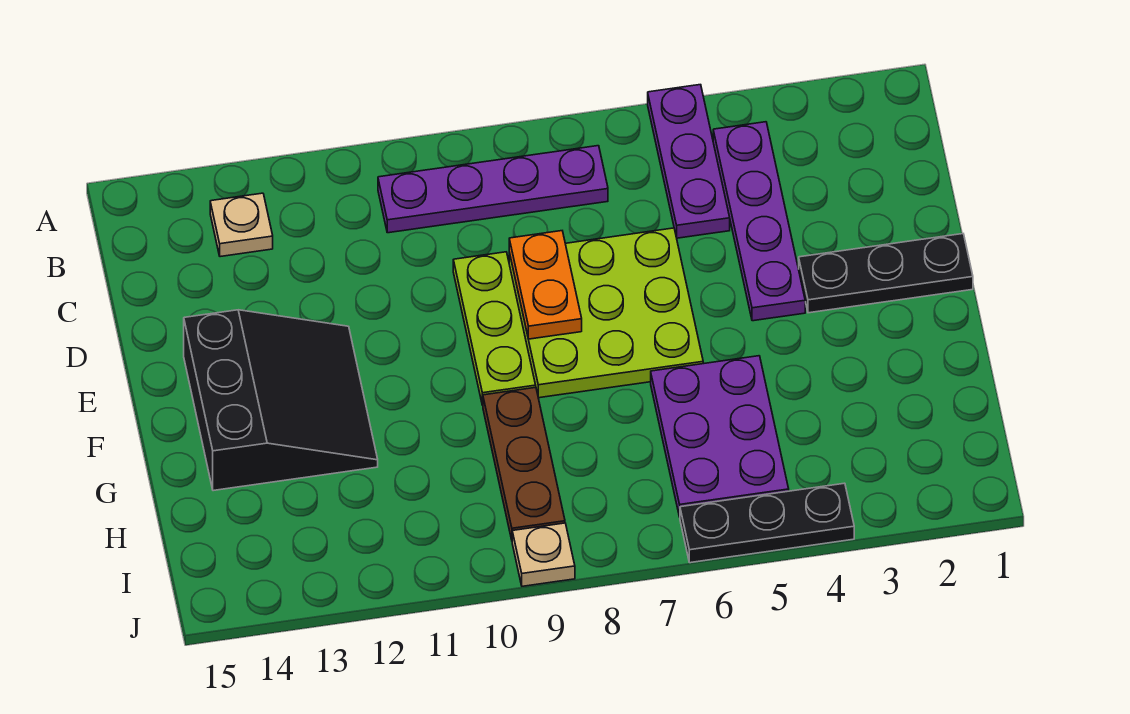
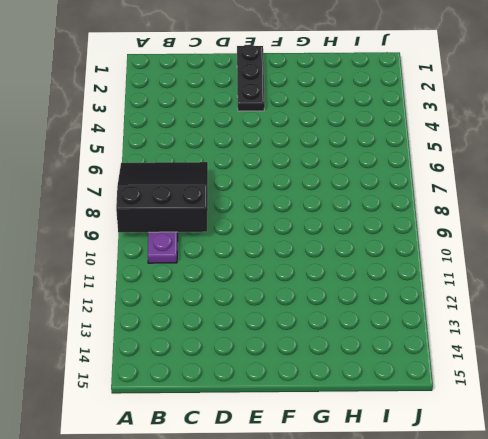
black 3x3 slope [116,162,208,232] -> black 3x3 slope moved to [184,310,378,491]
none -> purple 1x3 plate [648,85,730,238]
none -> purple 1x4 plate [713,122,805,321]
none -> tan 1x1 plate [210,193,273,257]

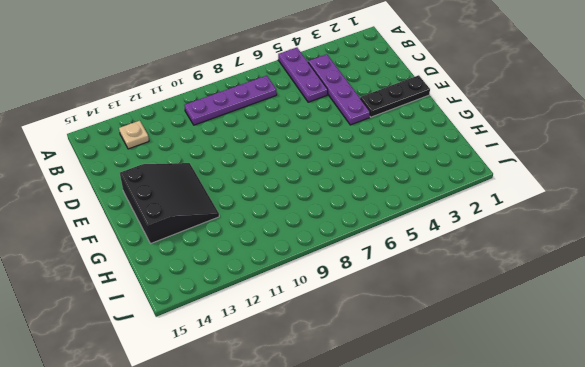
none -> lime 3x3 plate [509,228,703,398]
none -> lime 1x3 plate [453,252,536,405]
none -> purple 2x3 plate [651,356,789,517]

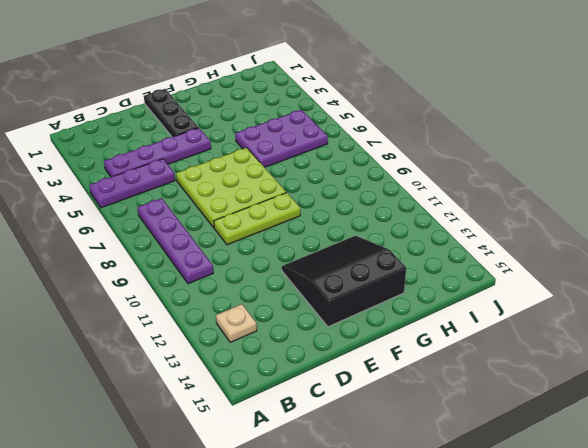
none -> brown 1x3 plate [483,387,565,540]
none -> black 1x3 plate [680,483,854,563]
none -> tan 1x1 plate [512,523,575,586]

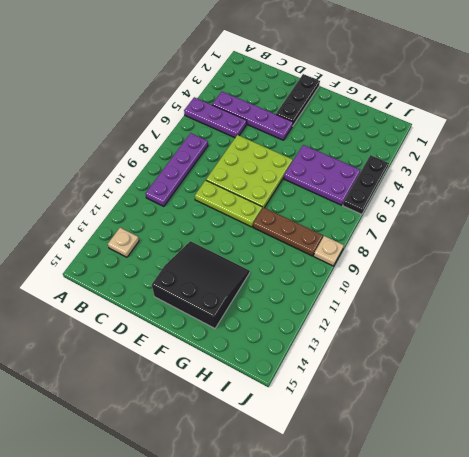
none -> orange 1x2 plate [509,231,582,339]

